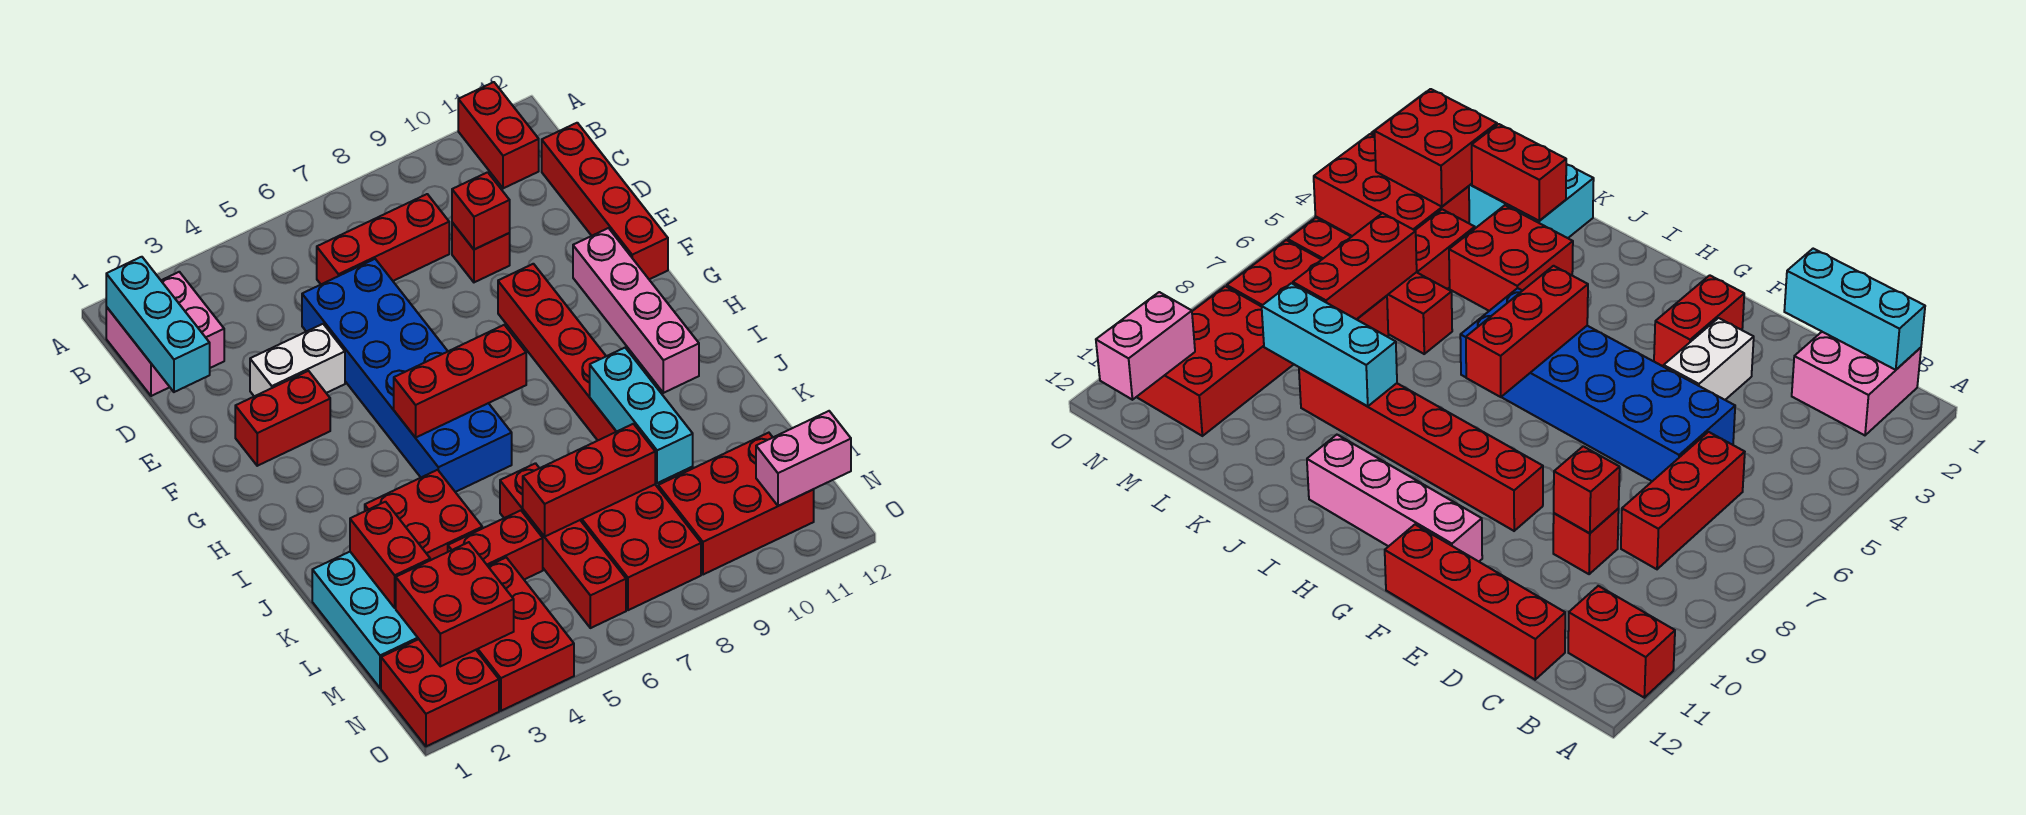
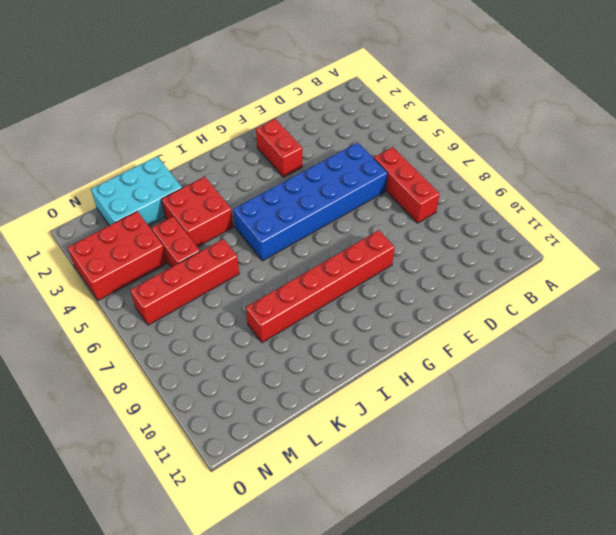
none -> red 1x2 brick [458,82,539,188]
none -> pink 2x2 brick [106,272,224,396]
none -> red 1x4 brick [542,123,668,279]

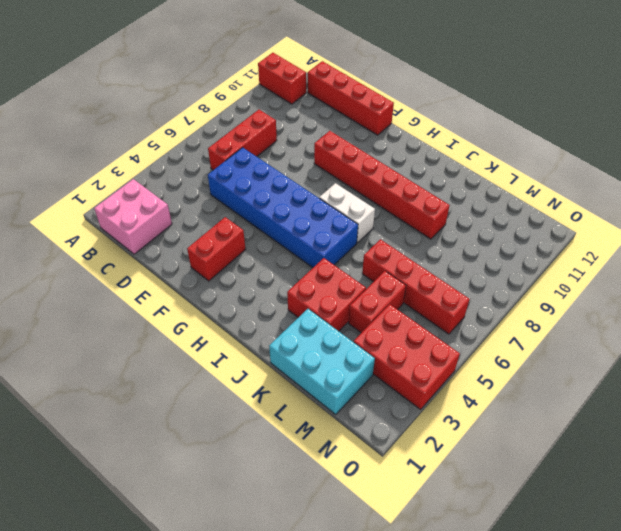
white 1x2 brick [319,183,375,243] -> white 1x2 brick turned to [250,324,345,396]
none -> red 1x1 brick [452,222,510,282]
none -> pink 1x4 brick [573,228,699,393]
none -> red 2x3 brick [581,485,701,610]

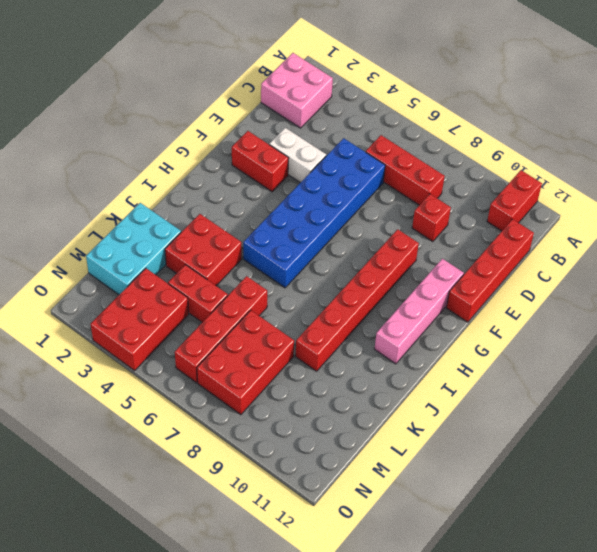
none -> red 2x3 brick [658,433,814,575]
none -> red 2x2 brick [381,639,499,746]
none -> cyan 1x3 brick [106,257,210,392]

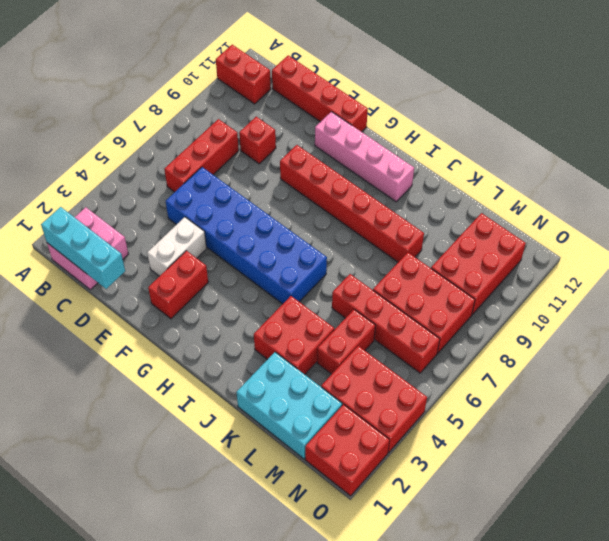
none -> red 1x1 brick [452,172,510,250]
none -> red 1x3 brick [394,325,526,438]
none -> cyan 1x3 brick [590,348,693,483]

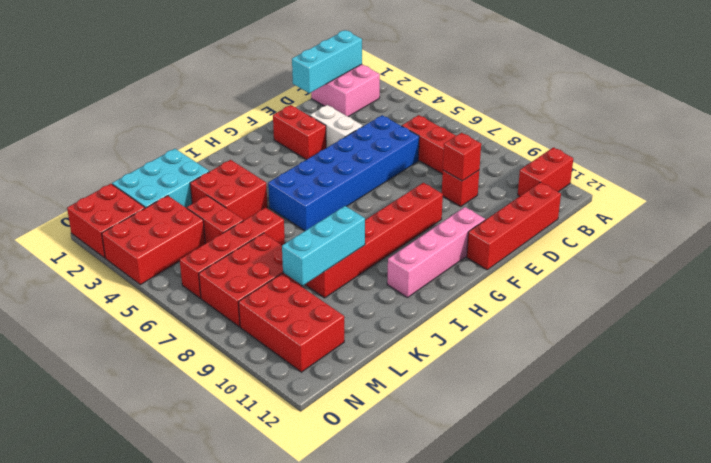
none -> red 1x3 brick [394,325,526,438]
none -> red 1x2 brick [350,502,430,608]
none -> red 1x3 brick [523,424,655,537]

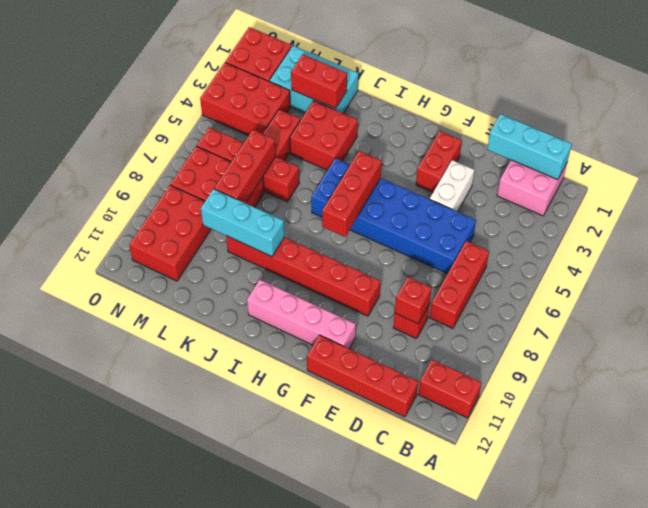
none -> red 2x2 brick [396,542,514,666]
none -> pink 1x2 brick [756,411,851,506]

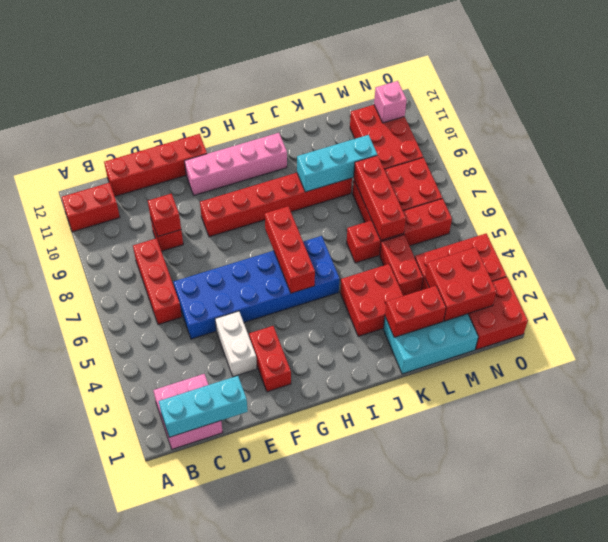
pink 1x1 brick [374,81,407,123] -> pink 1x2 brick [756,411,851,506]

